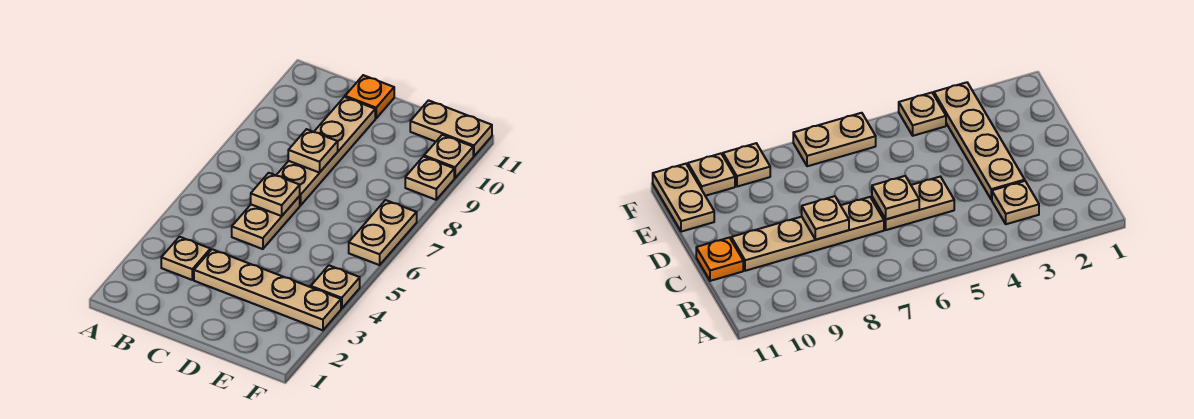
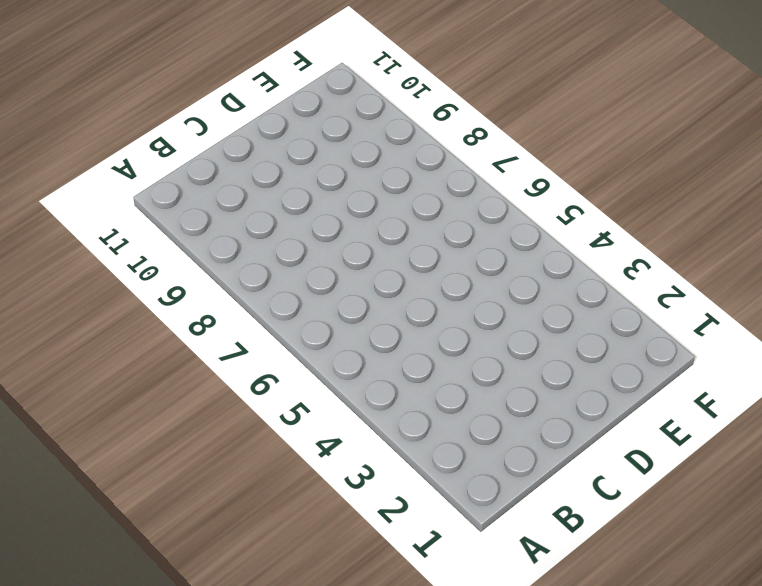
none -> tan 1x1 plate [161,237,210,280]
none -> tan 1x4 plate [194,249,341,330]
none -> tan 1x2 plate [232,196,300,249]

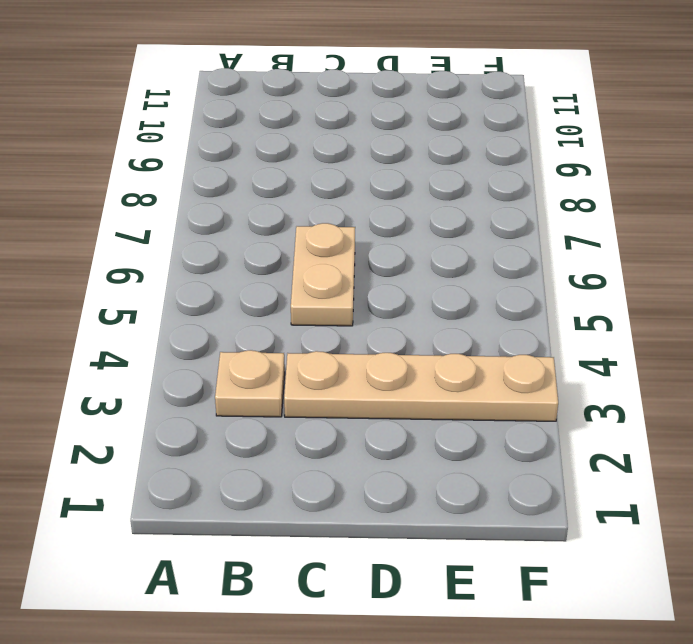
none -> tan 1x4 plate [276,97,375,206]
none -> orange 1x1 plate [345,75,394,118]
none -> tan 1x2 plate [410,100,492,156]

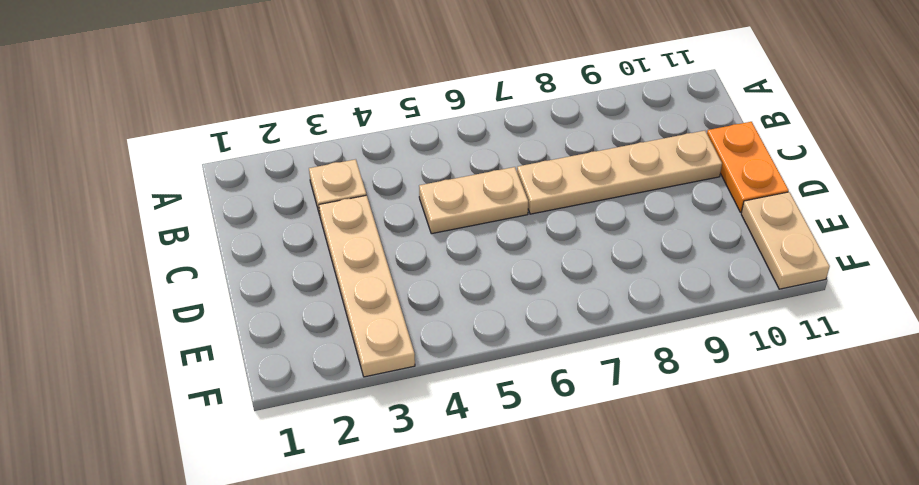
orange 1x2 plate [707,122,789,212] -> orange 1x1 plate [345,75,394,118]
none -> tan 1x1 plate [311,265,360,309]
none -> tan 1x2 plate [349,200,417,265]
none -> tan 1x1 plate [405,157,454,200]

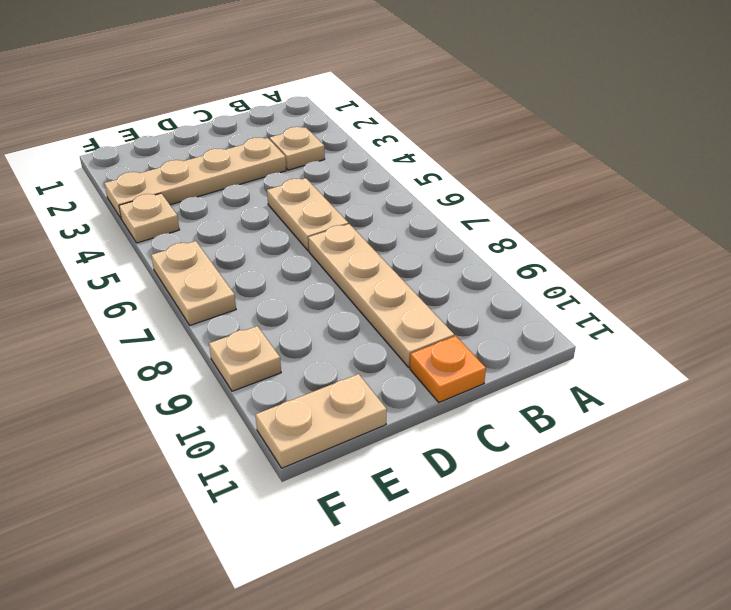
none -> tan 1x1 plate [424,135,473,178]
none -> tan 1x1 plate [251,173,300,216]
none -> tan 1x1 plate [288,129,338,173]

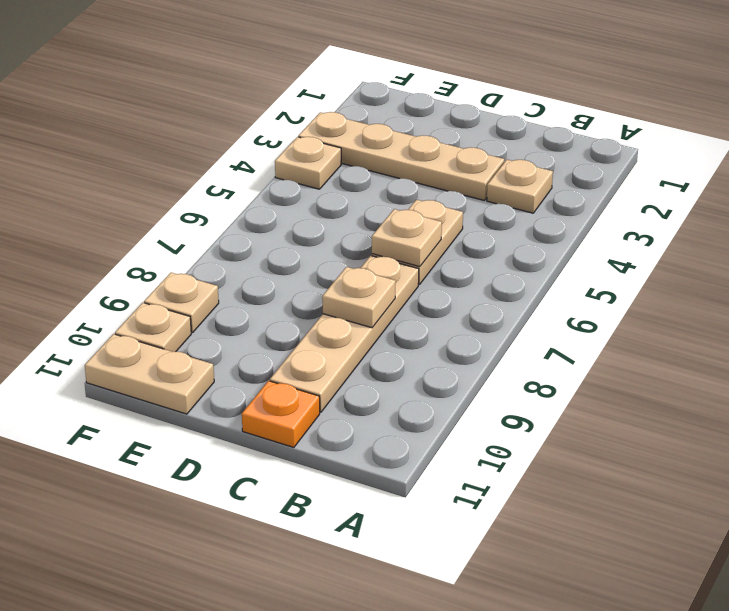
none -> tan 1x2 plate [349,200,417,265]

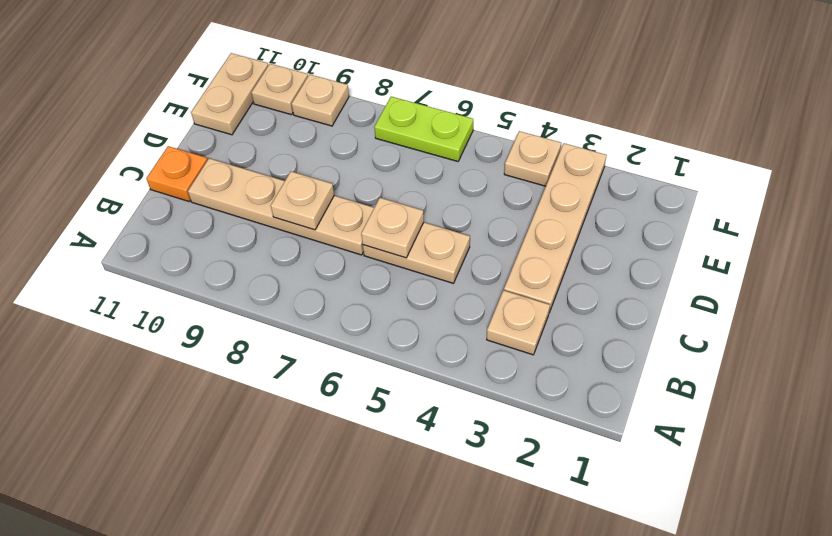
lime 1x2 plate [374,97,473,161] -> tan 1x2 plate [349,200,417,265]

